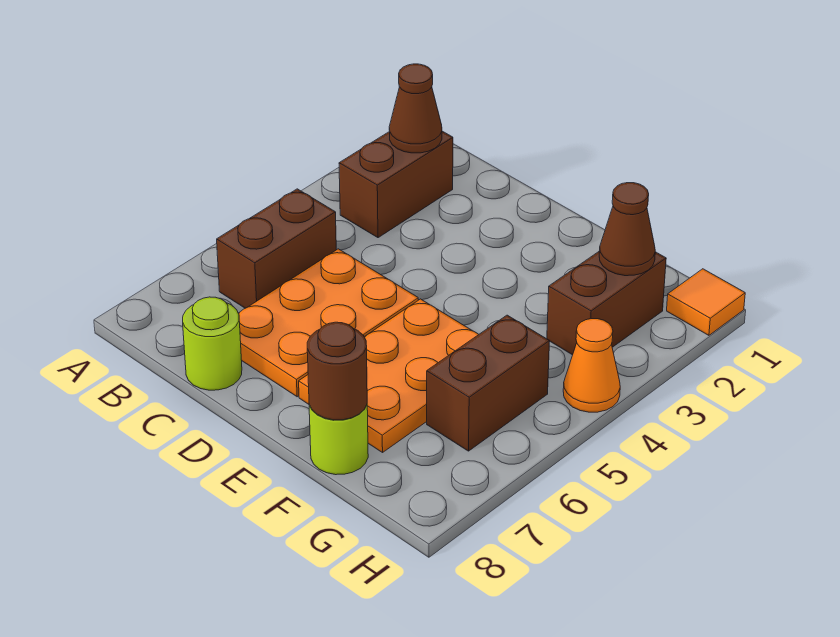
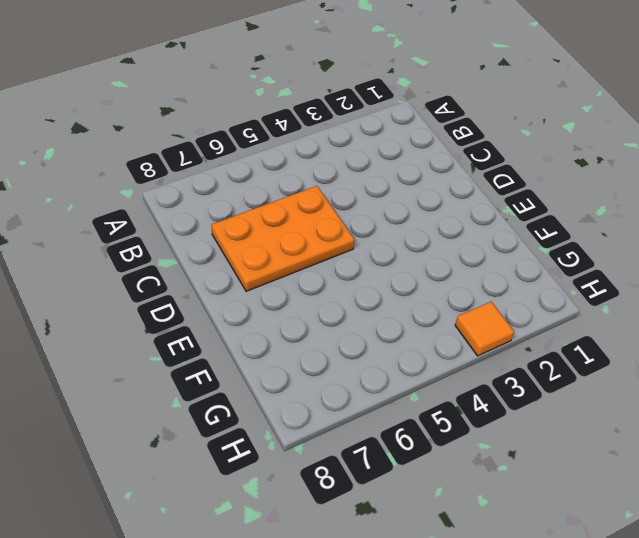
orange 1x1 tile [455,302,514,356] -> orange 1x1 tile moved to [667,269,745,335]
none -> brown 1x2 brick [339,131,453,238]
none -> brown 1x2 brick [217,189,336,308]
none -> lime 1x1 round brick [183,297,242,390]

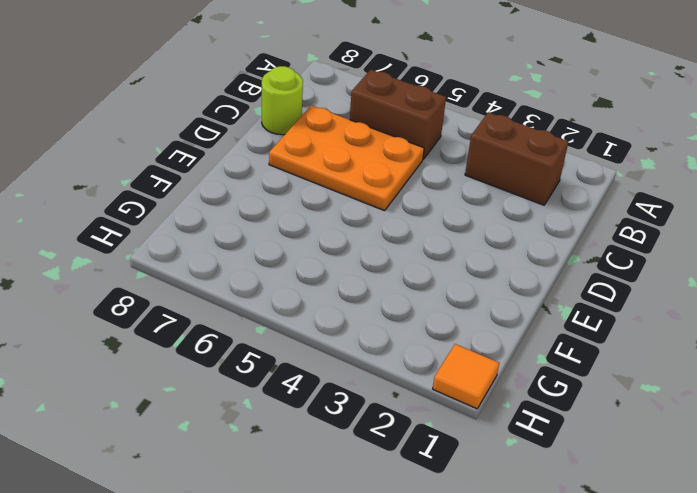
none -> orange 2x3 plate [299,299,479,452]
none -> lime 1x1 round brick [309,405,368,475]
none -> brown 1x2 brick [547,252,666,355]

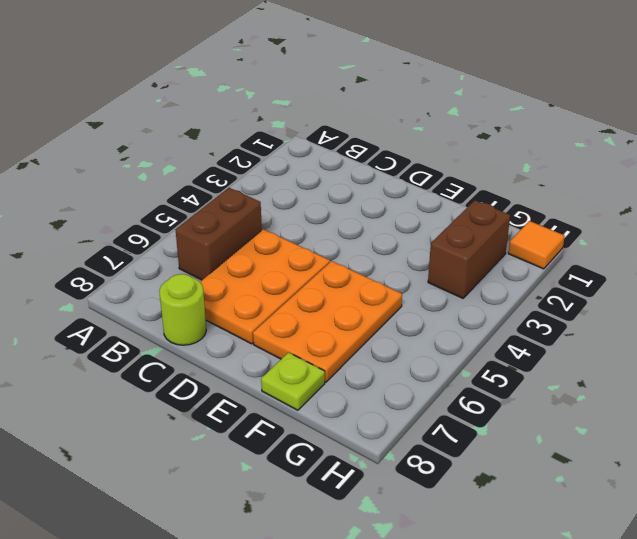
lime 1x1 plate [261,353,325,410] -> lime 1x1 round brick [309,405,368,475]
none -> brown 1x2 brick [339,131,453,238]
none -> brown 1x2 brick [427,315,550,451]
none -> orange 1x1 cone [563,319,620,412]

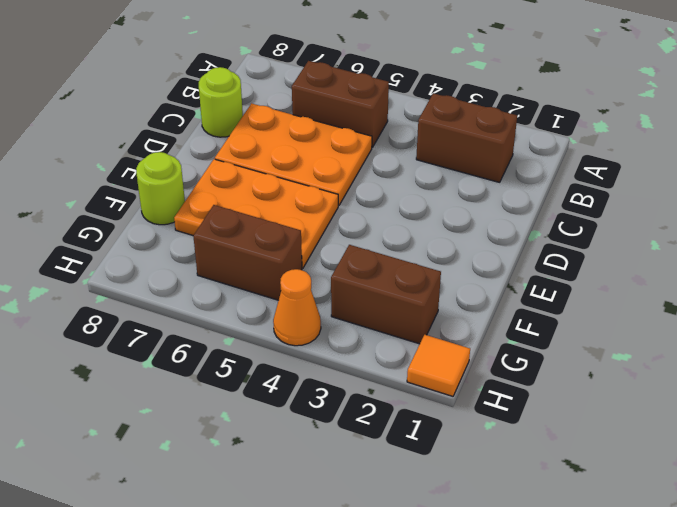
none -> brown 1x1 cone [389,64,442,153]
none -> brown 1x1 round brick [307,322,367,420]
none -> brown 1x1 cone [599,183,655,276]

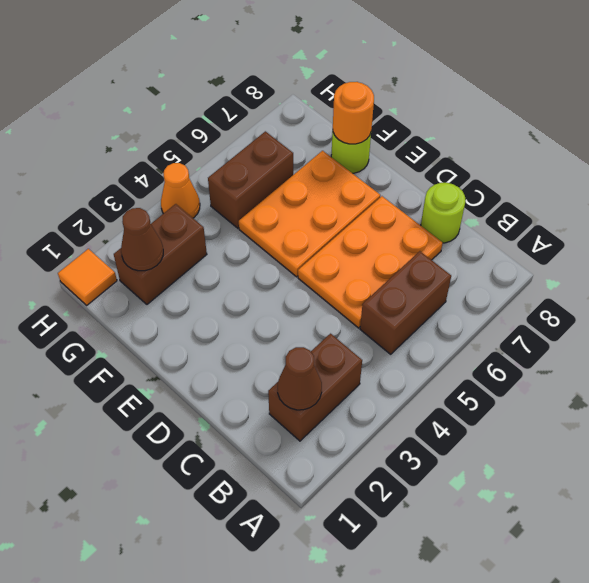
orange 1x1 round brick [333,82,374,144] -> brown 1x1 round brick [307,322,367,420]

